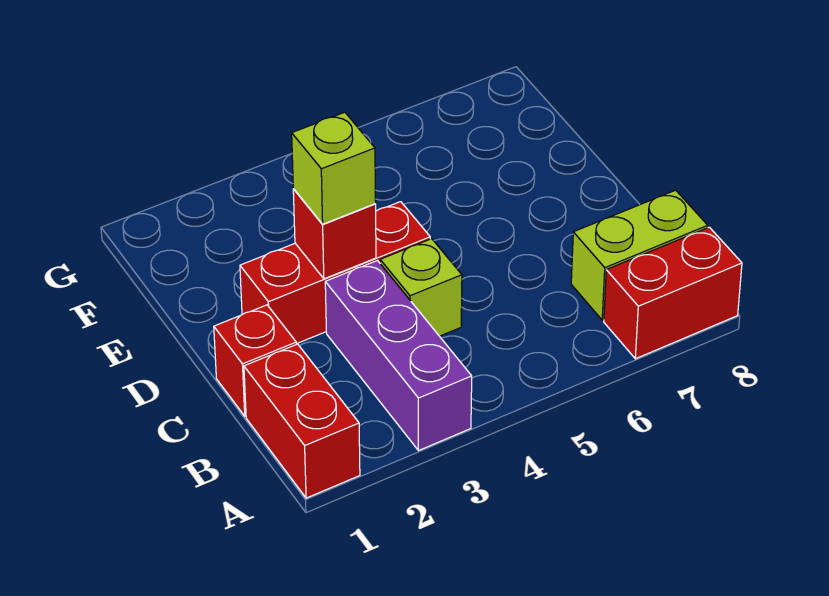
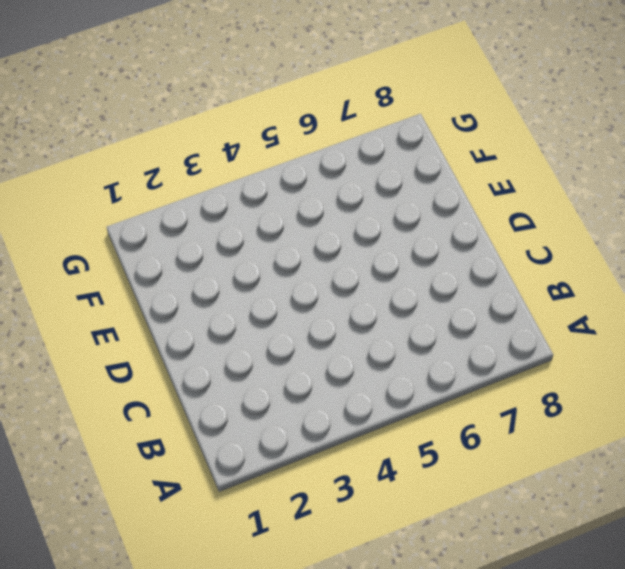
none -> red 1x2 brick [244,344,360,498]
none -> purple 1x3 brick [325,261,472,451]

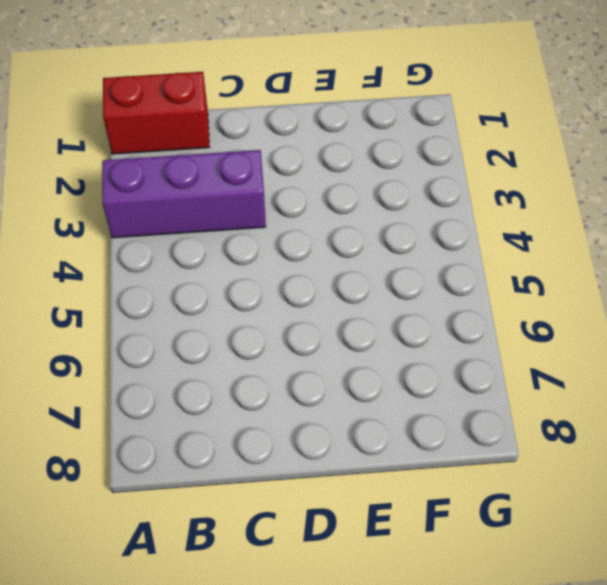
none -> red 1x2 brick [604,227,742,359]
none -> lime 1x2 brick [571,190,708,320]

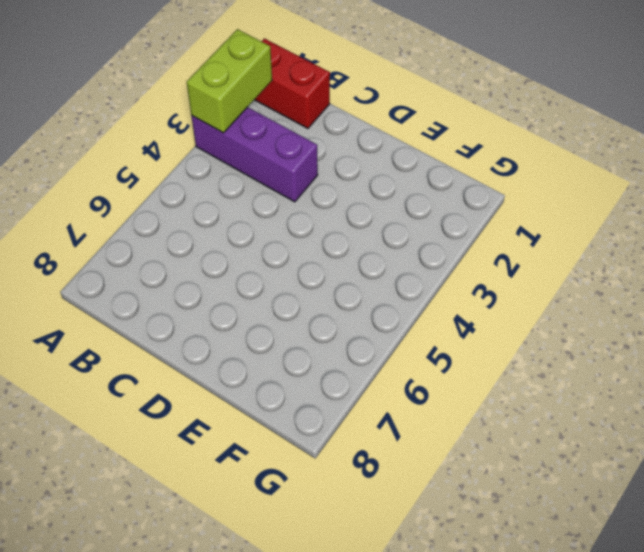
lime 1x2 brick [187,29,272,133] -> lime 1x2 brick moved to [571,190,708,320]
none -> red 1x2 brick [604,227,742,359]
none -> red 1x1 brick [214,305,296,416]

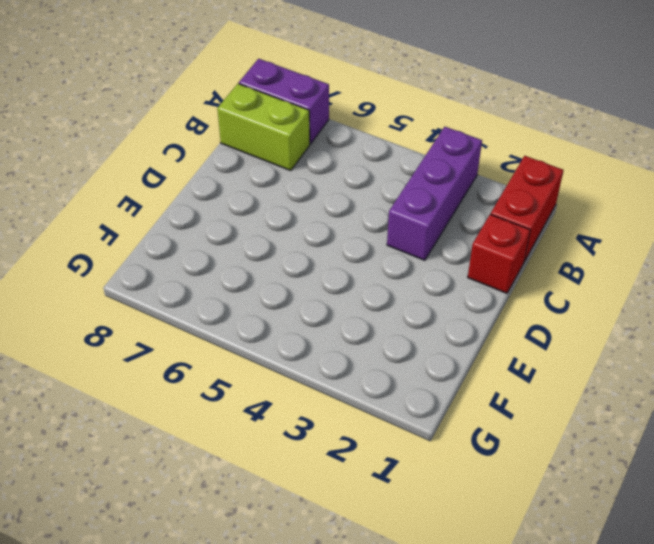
purple 1x2 brick [239,59,329,144] -> red 1x2 brick [604,227,742,359]
none -> lime 1x1 brick [380,239,462,336]
none -> red 1x3 brick [240,202,430,344]

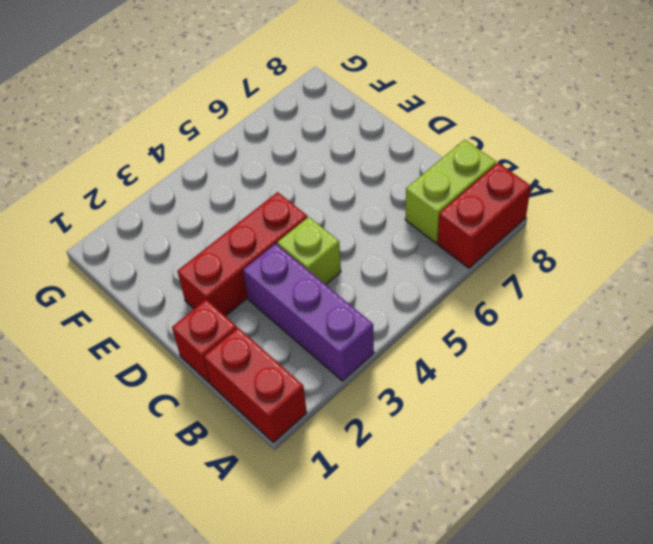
none -> red 1x1 brick [293,189,376,279]
none -> lime 1x1 brick [292,112,376,224]

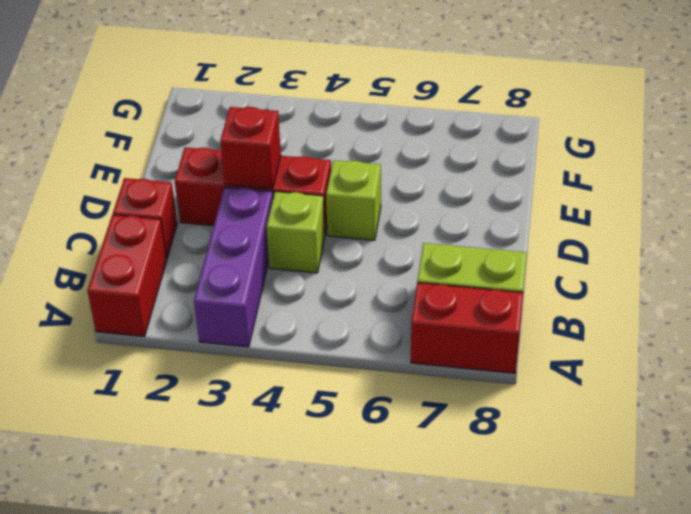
lime 1x1 brick [326,160,381,240] -> lime 1x1 brick moved to [292,112,376,224]

